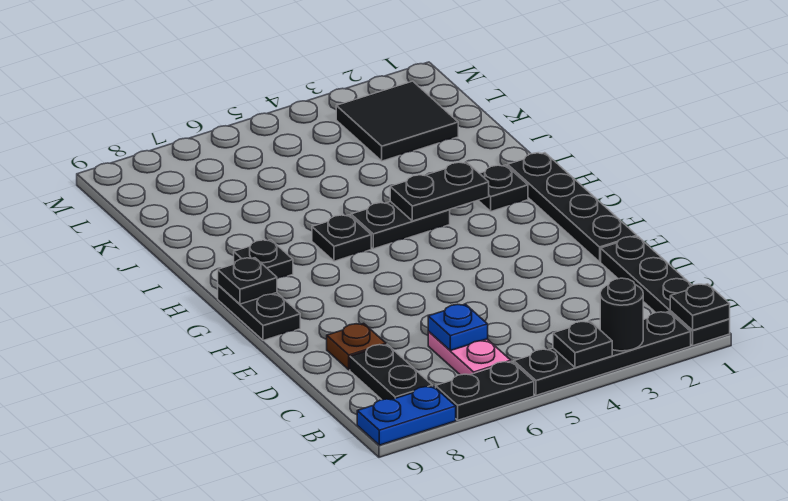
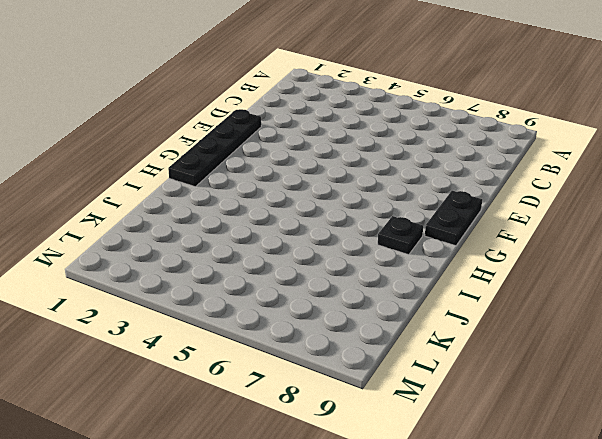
none -> black 1x4 plate [601,236,730,346]
none -> black 1x4 plate [514,312,691,395]
none -> black 1x2 plate [436,361,534,420]

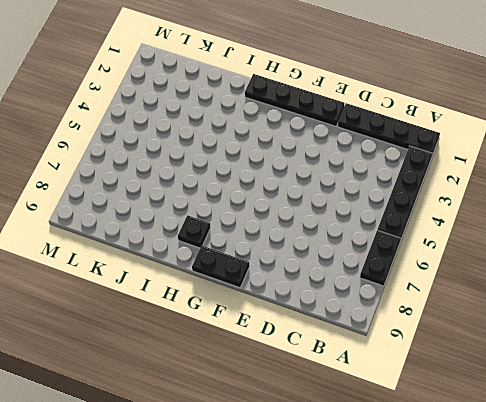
none -> blue 1x2 plate [357,386,456,445]
none -> pink 1x2 plate [428,331,511,375]
none -> black 1x2 plate [350,345,433,400]

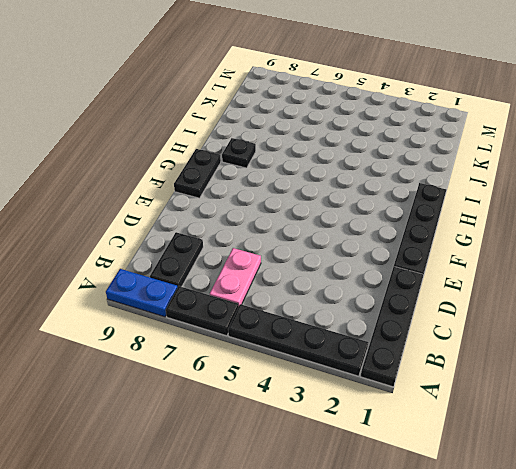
none -> brown 1x1 plate [327,323,386,370]
none -> black 1x1 plate [478,165,528,211]
none -> black 1x2 plate [351,202,450,249]

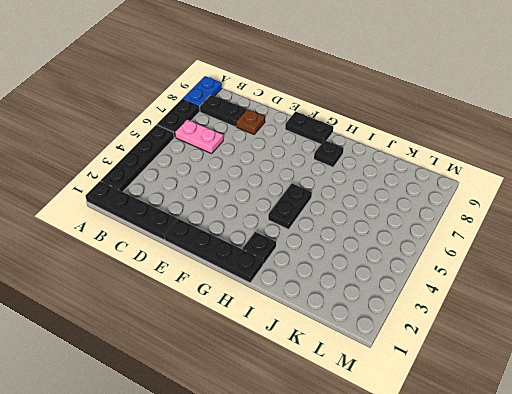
none -> black 1x1 plate [312,215,371,261]
none -> black 2x2 tile [336,81,458,161]
none -> black 1x1 plate [670,284,730,330]

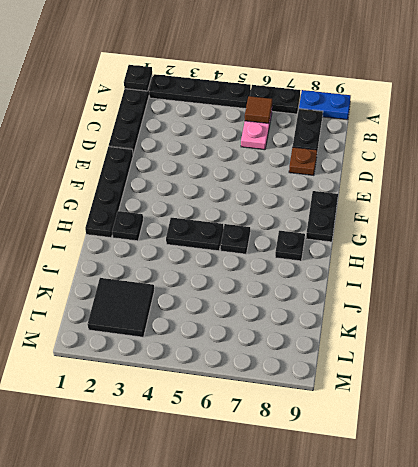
brown 1x1 tile [245,96,272,123] -> none
none -> black 1x1 round brick [600,278,643,351]
none -> black 1x1 plate [553,321,612,368]
none -> blue 1x1 plate [428,304,488,351]

